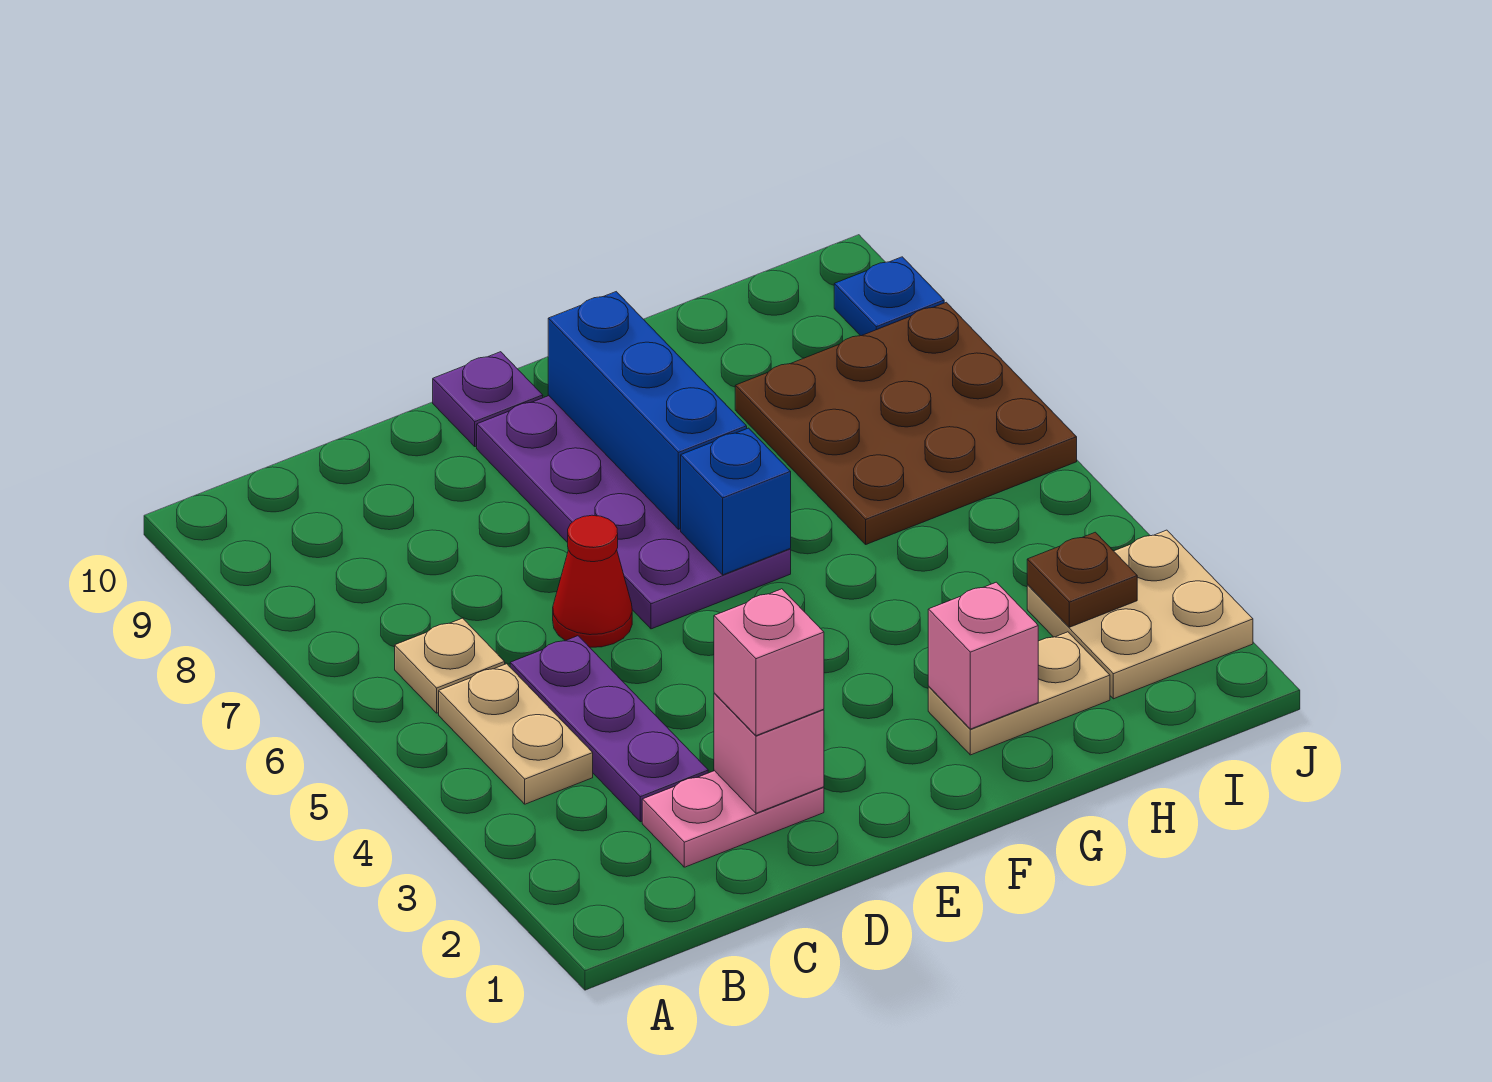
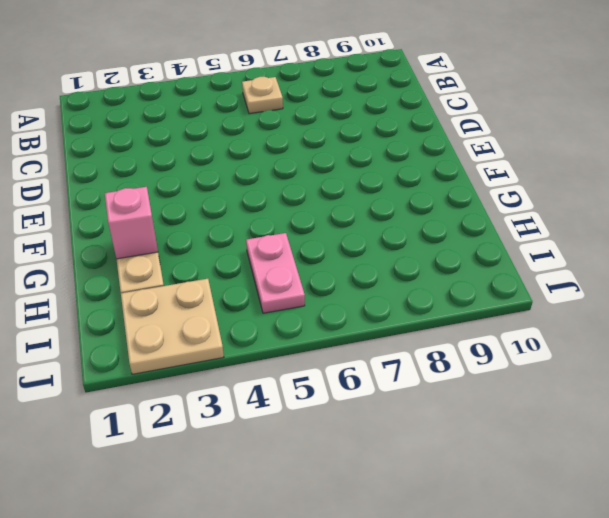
pink 1x2 plate [246,233,305,313] -> pink 1x2 plate moved to [642,771,824,867]
none -> tan 1x2 plate [439,664,593,804]
none -> purple 1x3 plate [510,636,708,822]
none -> red 1x1 cone [553,515,632,647]

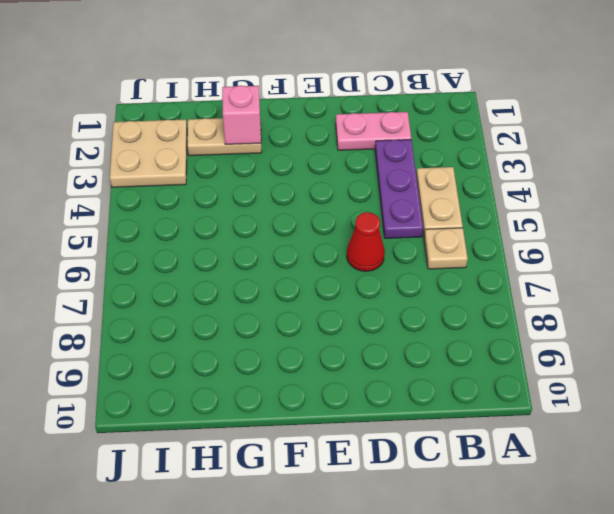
none -> purple 2x4 plate [477,396,791,629]
none -> purple 1x1 plate [433,352,543,447]
none -> brown 3x3 plate [735,302,1077,544]

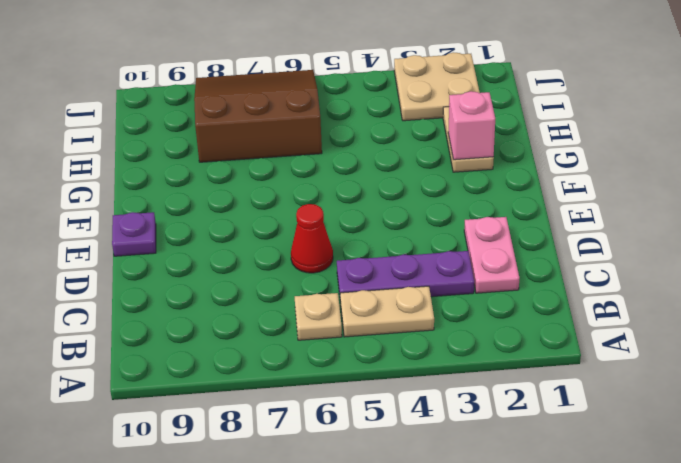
brown 3x3 slope [194,70,322,162] -> brown 3x3 plate [735,302,1077,544]
none -> purple 2x4 plate [477,396,791,629]
none -> blue 1x1 plate [834,257,944,336]
none -> pink 1x1 brick [714,693,824,813]

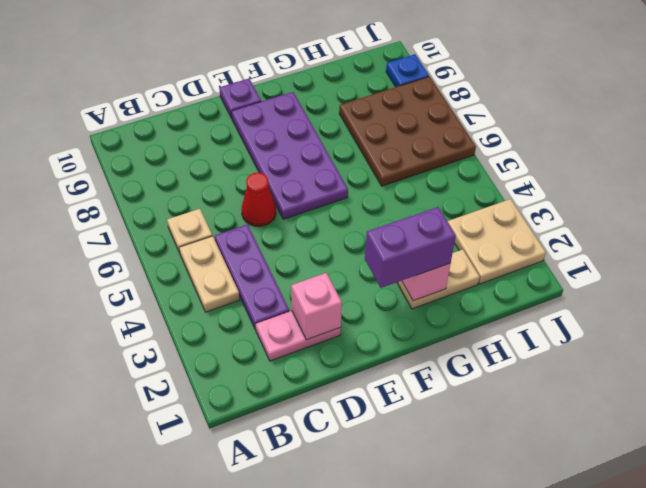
purple 1x2 brick [365,207,456,288] -> none
none -> blue 1x1 brick [681,428,791,575]
none -> blue 1x3 brick [548,292,747,529]
none -> brown 1x1 plate [1027,532,1137,627]

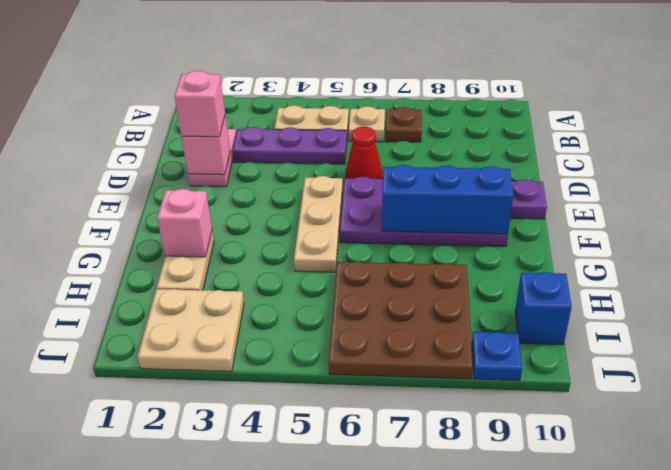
brown 1x1 plate [386,107,422,142] -> brown 1x1 plate moved to [1027,532,1137,627]
tan 1x3 plate [294,176,343,272] -> none
blue 1x1 brick [515,272,572,345] -> blue 1x1 brick moved to [681,428,791,575]

